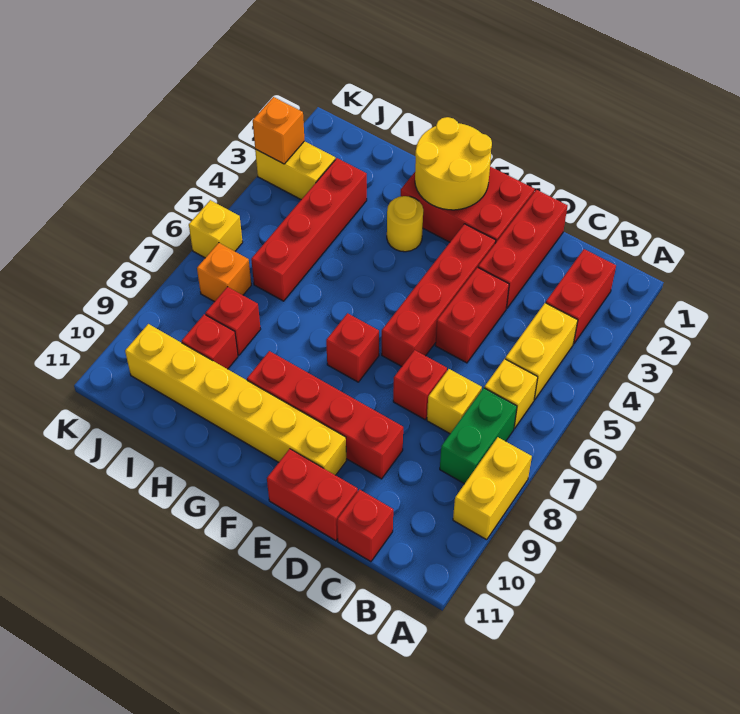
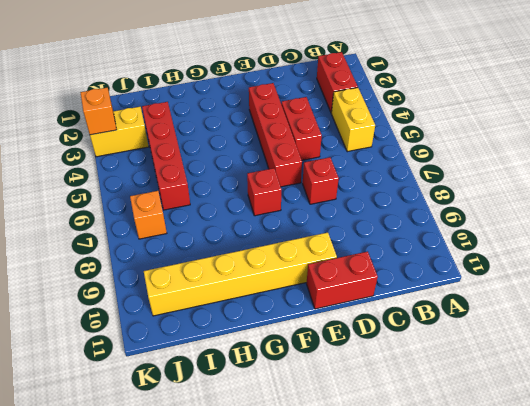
none -> yellow 1x2 brick [453,437,532,540]
none -> yellow 1x1 brick [484,359,538,429]
none -> green 1x2 brick [440,388,517,484]

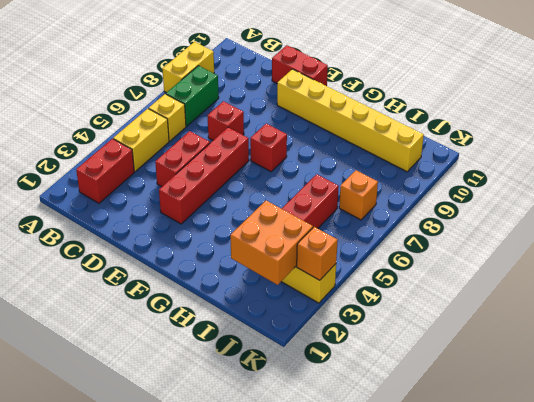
orange 2x2 brick [230,201,313,285] -> none
none -> yellow 1x1 brick [427,369,482,434]
none -> red 1x1 brick [337,490,393,562]
none -> red 1x3 brick [478,190,568,308]

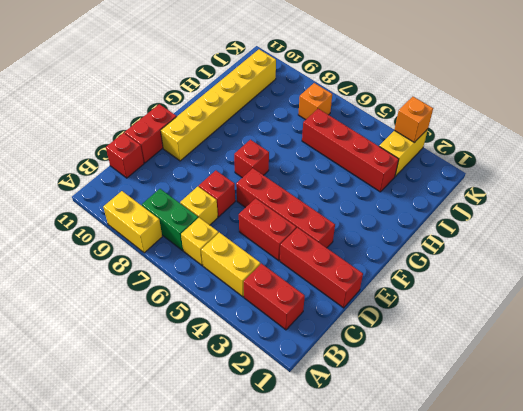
none -> red 1x4 brick [247,351,403,479]
none -> red 2x3 brick [401,167,535,242]
none -> yellow 1x1 round brick [387,196,423,252]

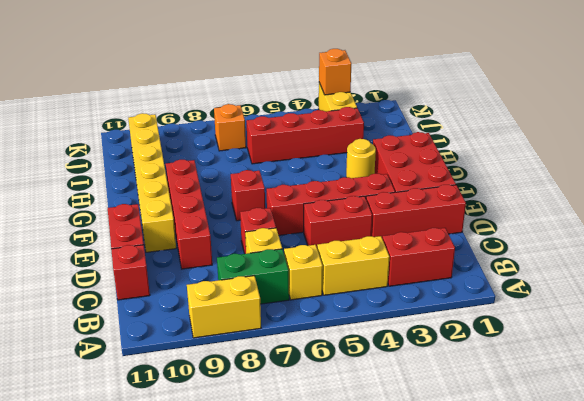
none -> red 1x1 brick [205,287,261,355]
none -> red 1x1 brick [182,314,238,369]
none -> yellow 1x1 brick [189,200,243,258]

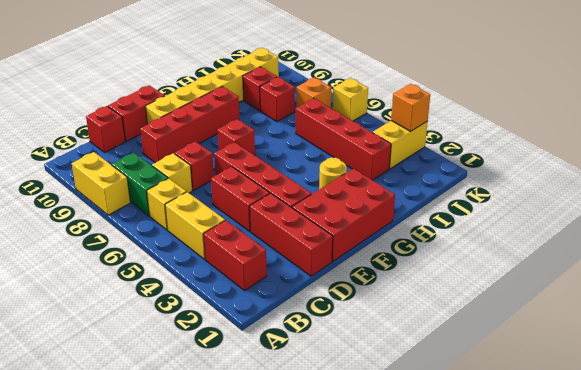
none -> yellow 2x2 round brick [415,117,492,210]

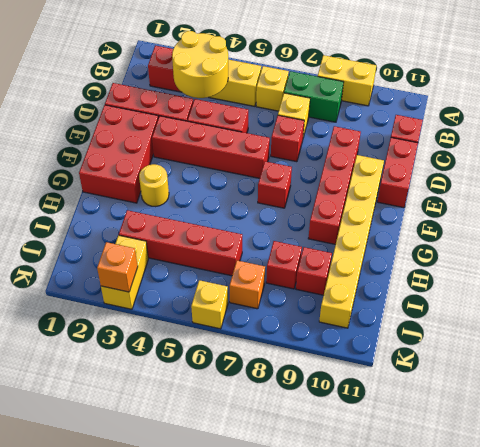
yellow 2x2 round brick [172,31,228,98] -> yellow 2x2 round brick moved to [415,117,492,210]

